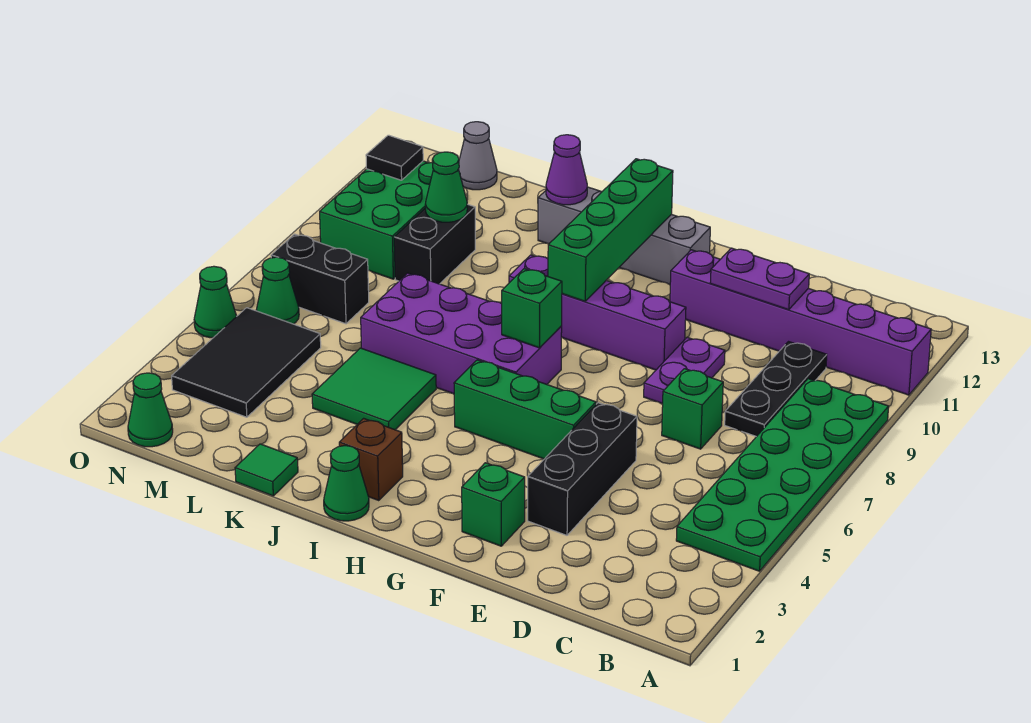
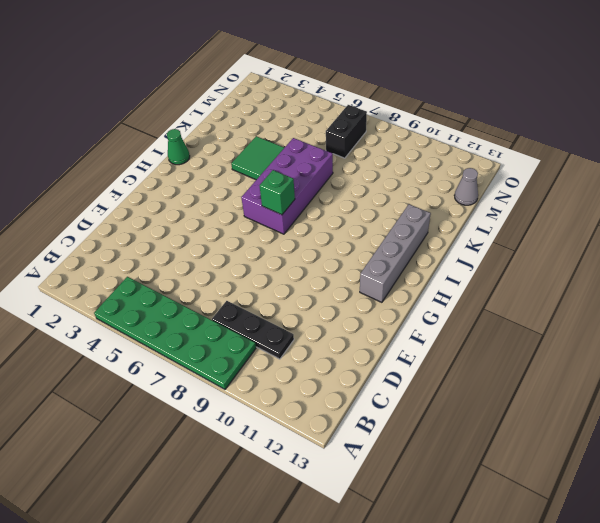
none -> purple 1x6 brick [670,250,931,395]
none -> green 1x1 brick [662,369,723,449]
none -> black 1x3 brick [528,403,637,535]

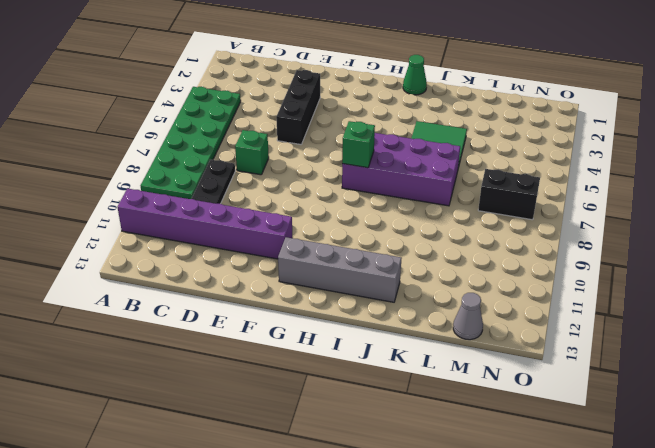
none -> purple 1x2 plate [644,337,725,404]
none -> green 1x1 brick [462,463,525,546]
none -> green 1x3 brick [454,360,596,459]

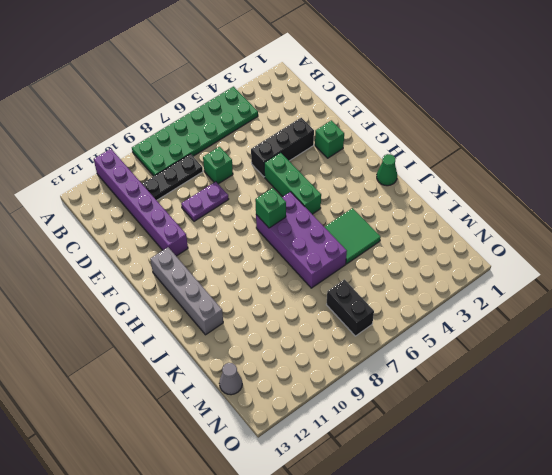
none -> purple 1x4 brick [509,255,686,370]
none -> brown 1x1 brick [339,418,403,501]
none -> green 1x1 tile [235,444,298,496]

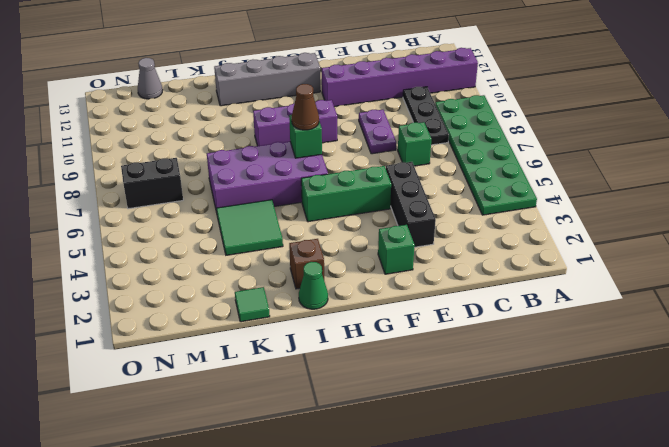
purple 1x3 brick [253,100,337,146] -> purple 1x4 brick [509,255,686,370]
brown 1x1 cone [292,84,319,130] -> none
none -> black 1x2 brick [394,204,475,284]
none -> black 2x3 tile [172,308,321,417]
none -> green 2x3 brick [320,161,433,279]

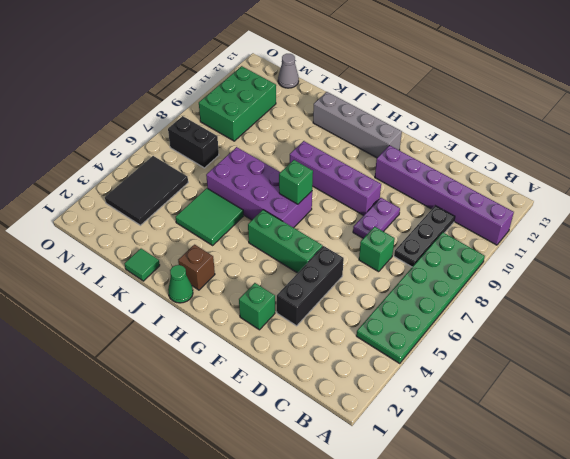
none -> black 1x2 brick [394,204,475,284]
none -> green 1x1 cone [128,373,173,447]
none -> green 1x1 cone [256,257,299,324]

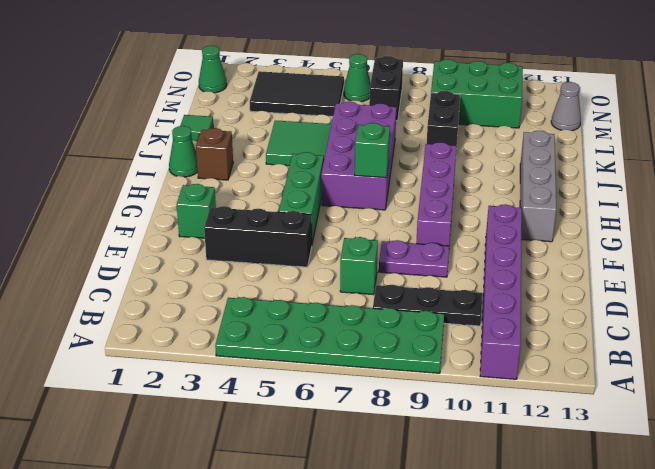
black 1x2 brick [427,91,460,149] -> black 1x2 brick turned to [394,204,475,284]
none -> green 1x1 cone [194,266,237,338]
none -> purple 1x2 plate [710,248,809,310]
none -> green 1x4 brick [548,159,673,301]

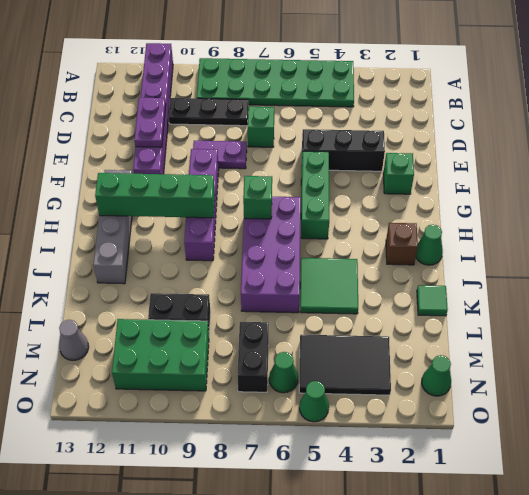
none -> purple 1x1 cone [546,135,587,205]
none -> green 1x1 cone [425,152,467,222]
none -> black 1x1 tile [366,135,423,180]

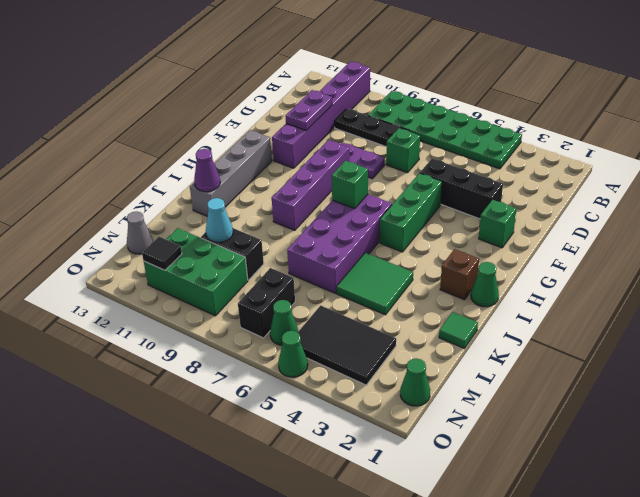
cyan 1x1 cone [206,198,233,242] -> green 1x1 cone [425,152,467,222]
none -> green 1x4 brick [548,159,673,301]

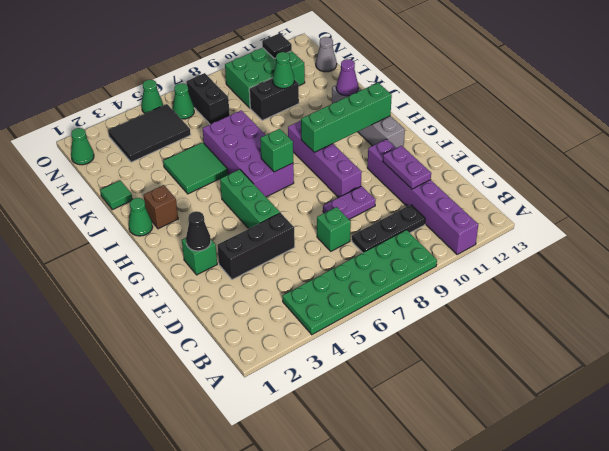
black 1x1 cone [186,211,211,251] -> none

